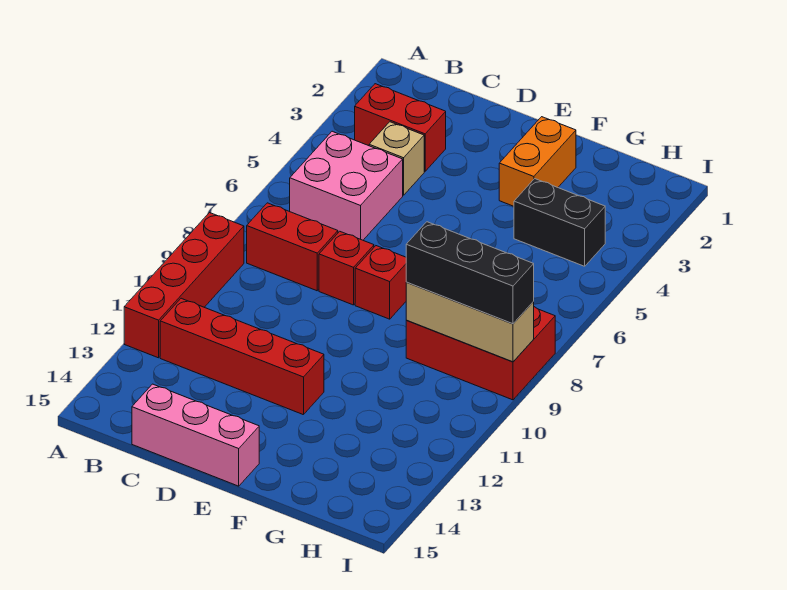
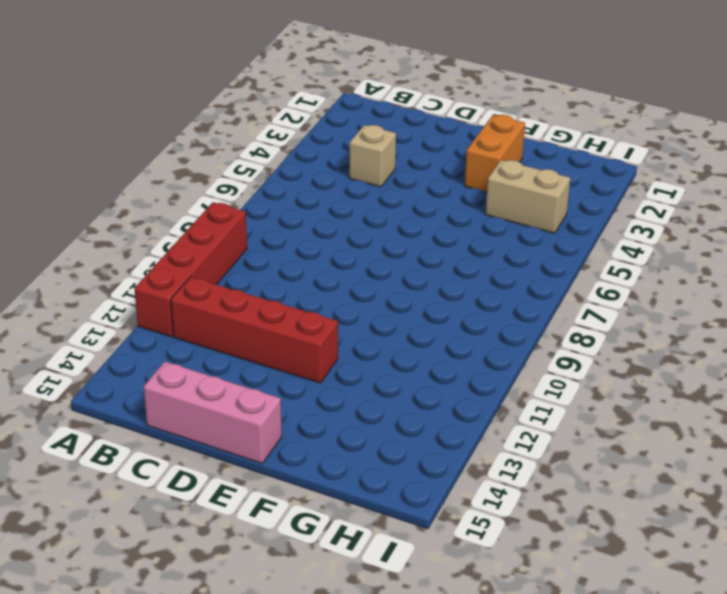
tan 1x2 brick [486,160,570,233] -> black 1x2 brick [514,179,605,266]
none -> red 1x2 brick [355,84,446,171]
none -> pink 2x2 brick [290,131,403,240]
none -> red 1x2 brick [247,203,338,291]

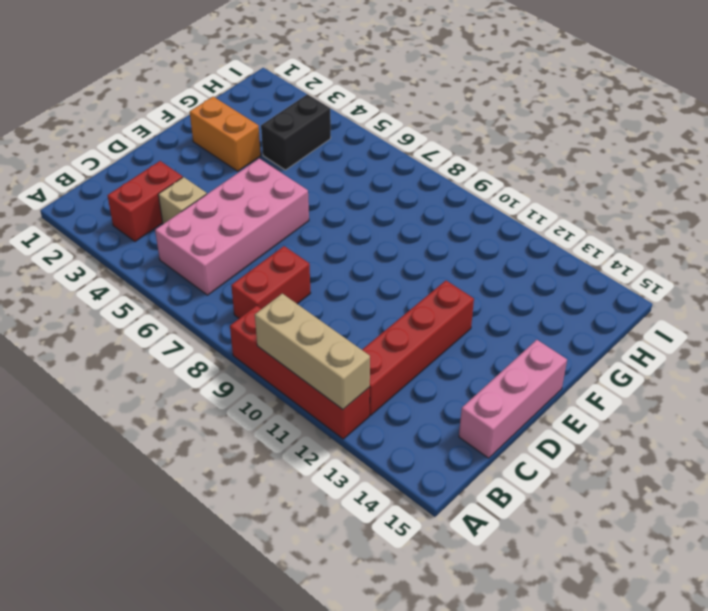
tan 1x3 brick [255,294,370,409] -> tan 1x3 brick turned to [406,282,534,362]
pink 2x4 brick [155,159,309,295] -> pink 2x2 brick [290,131,403,240]
none -> red 1x1 brick [319,231,374,305]
none -> red 1x1 brick [355,246,406,319]
none -> red 2x3 brick [406,307,555,400]

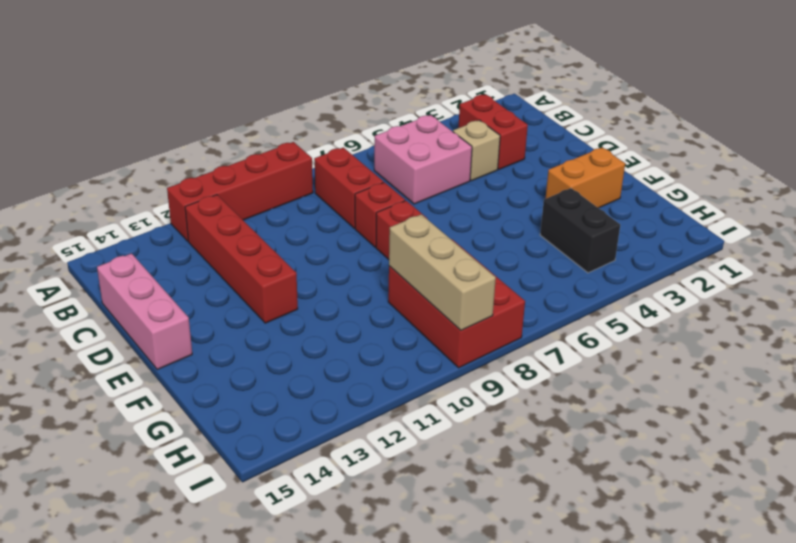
none -> black 1x3 brick [406,222,534,324]

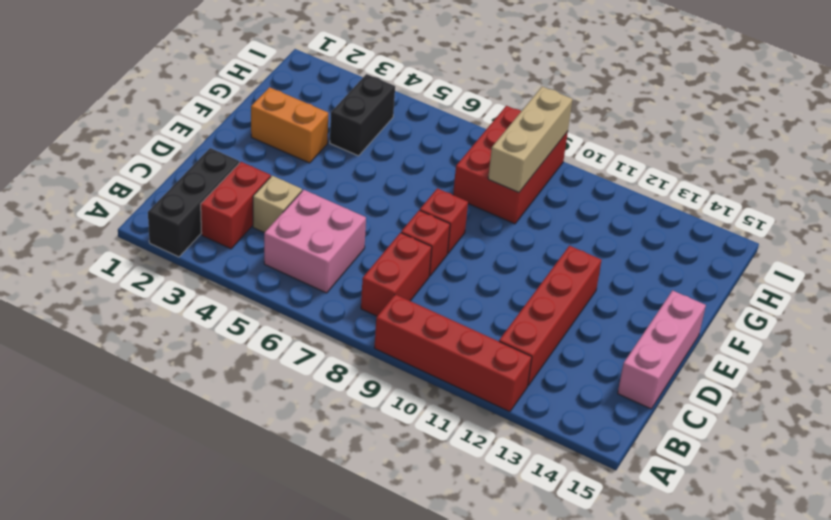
black 1x3 brick [148,148,239,257] -> black 1x3 brick moved to [406,222,534,324]

